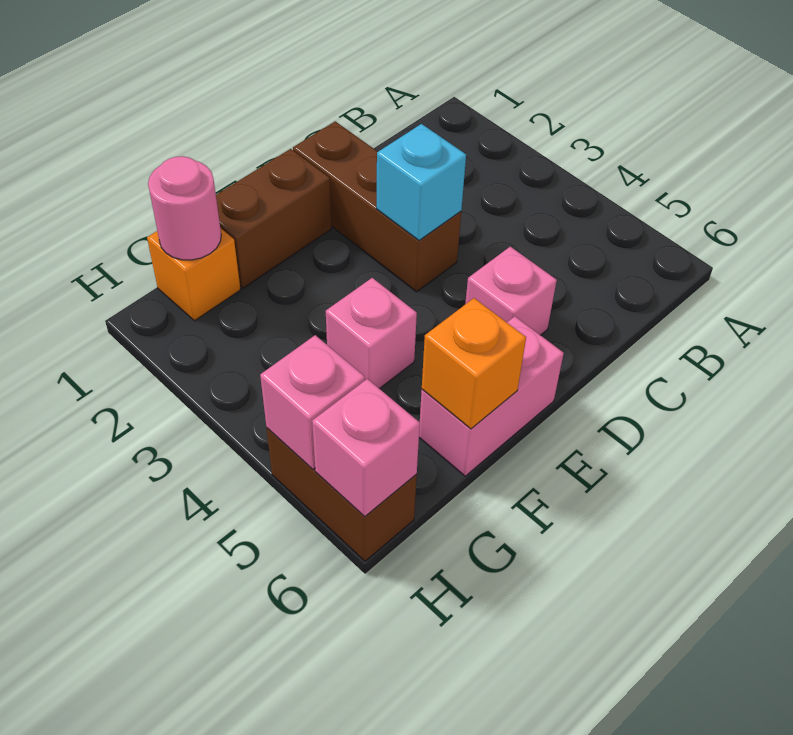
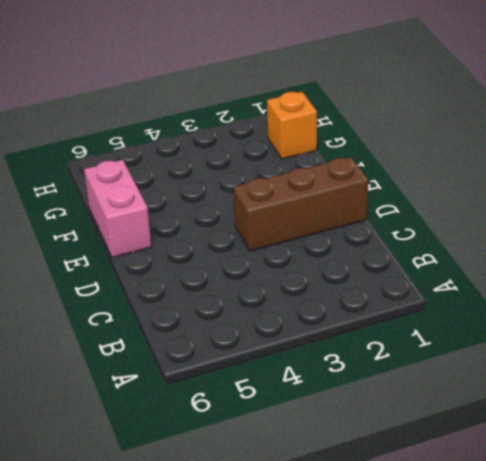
none -> pink 1x1 brick [465,247,557,335]
none -> brown 1x2 brick [216,149,331,288]
none -> pink 1x1 brick [326,278,417,389]

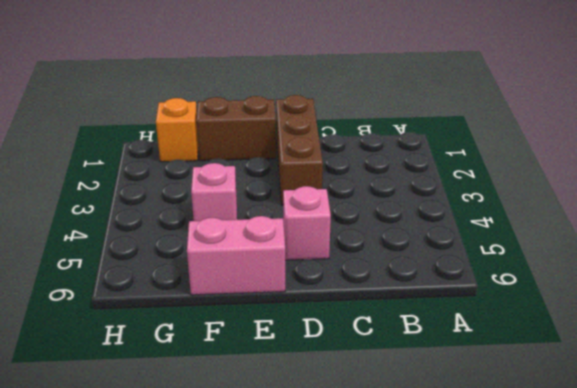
none -> brown 1x2 brick [267,428,417,561]
none -> cyan 1x1 brick [376,124,466,240]
none -> orange 1x1 brick [422,298,526,429]

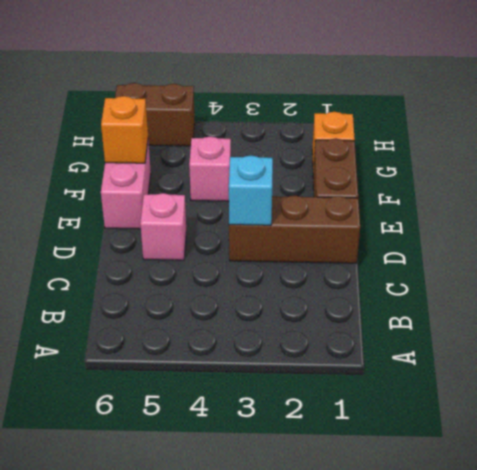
none -> pink 1x1 round brick [148,156,221,260]
none -> pink 1x1 brick [260,335,365,469]
none -> pink 1x1 brick [312,379,420,517]

